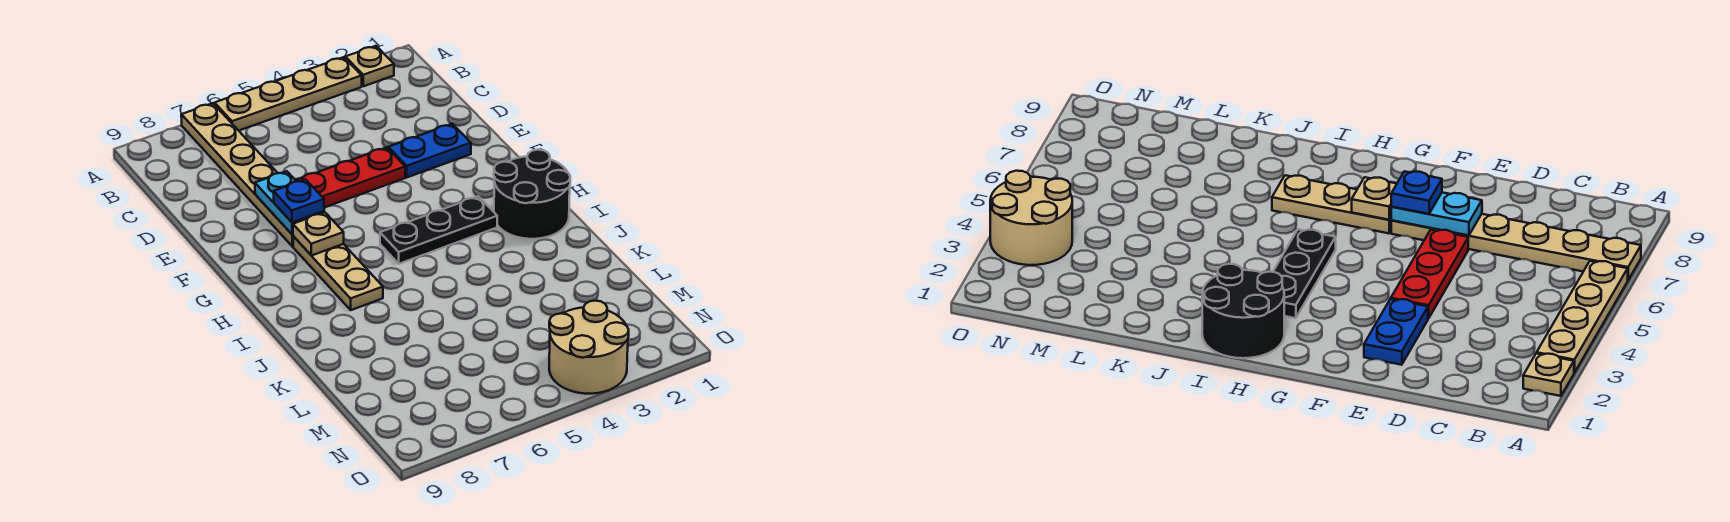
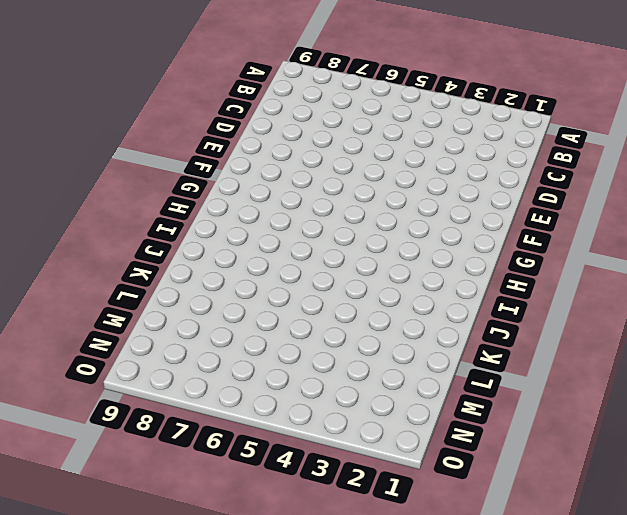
none -> tan 1x1 plate [345,46,394,86]
none -> tan 1x4 plate [215,57,362,131]
none -> tan 1x6 plate [181,103,293,247]

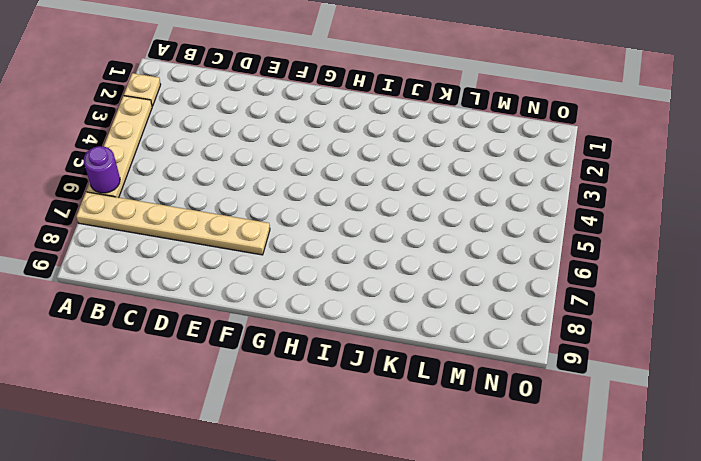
purple 1x1 round brick [83,146,120,193] -> none
none -> blue 1x2 plate [388,124,471,177]
none -> red 1x3 plate [296,147,405,208]
none -> tan 1x3 plate [293,236,383,310]

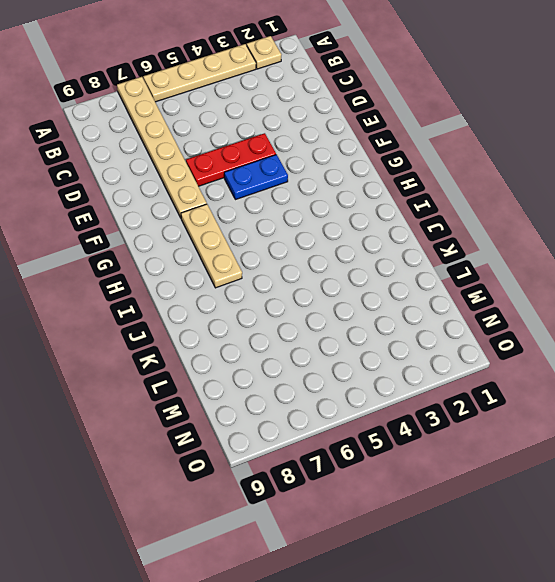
blue 1x2 plate [224,155,288,200] -> blue 1x2 plate moved to [388,124,471,177]
none -> black 2x2 round brick [494,150,570,239]
none -> black 1x3 plate [380,196,497,264]
none -> tan 2x2 round brick [549,301,629,394]

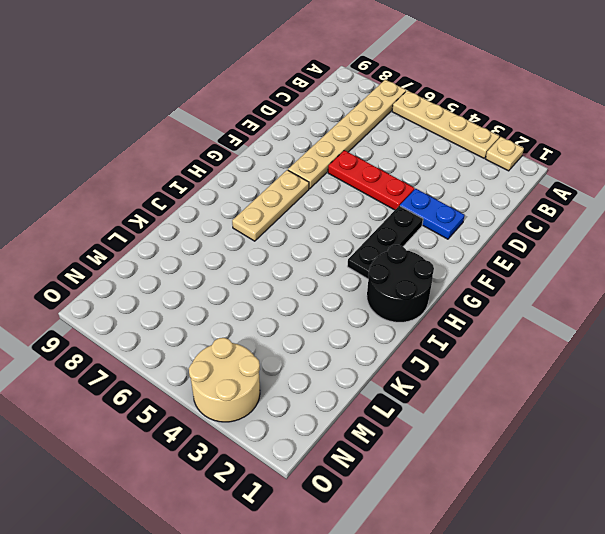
black 1x3 plate [347,206,423,279] -> black 1x3 plate turned to [380,196,497,264]
none -> cyan 1x2 plate [255,171,324,235]
none -> tan 1x1 plate [293,212,344,256]
none -> blue 1x1 plate [274,179,324,222]

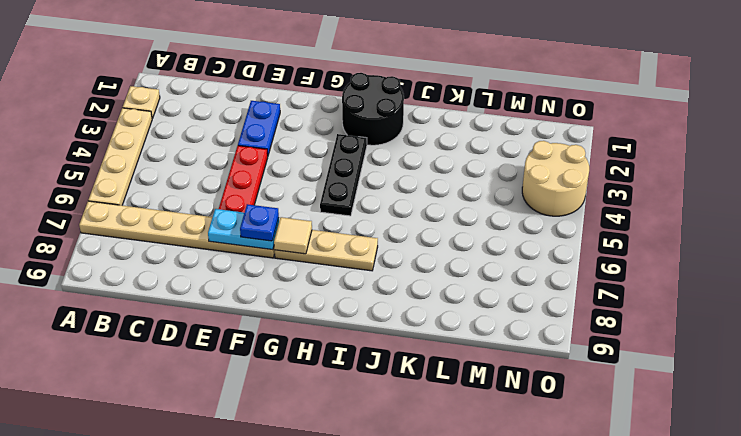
tan 1x1 tile [274,217,312,254] -> tan 1x1 plate [293,212,344,256]

